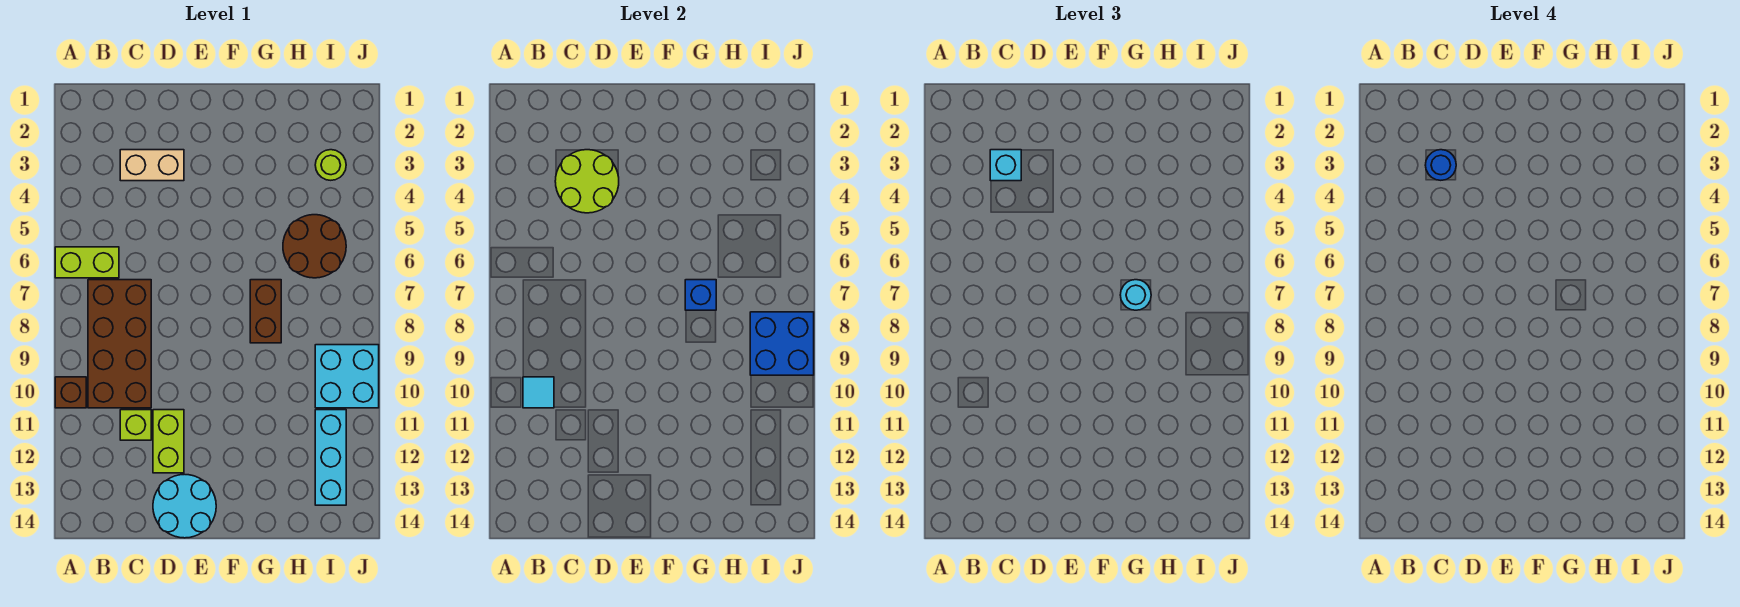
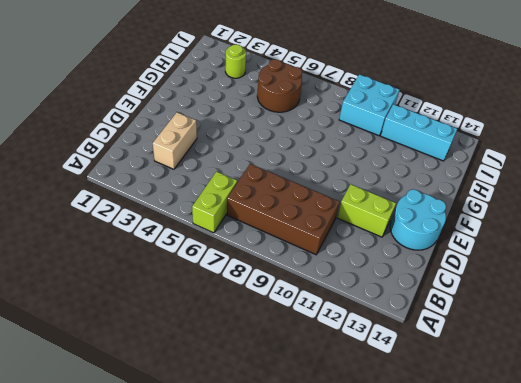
none -> brown 1x1 brick [55,377,86,408]
none -> lime 1x1 brick [120,410,151,440]
none -> brown 1x2 brick [250,280,281,343]

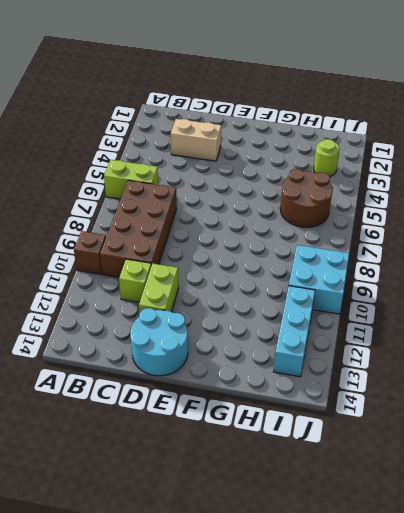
none -> brown 1x2 brick [250,280,281,343]
none -> cyan 1x1 tile [523,377,554,408]
none -> lime 2x2 round brick [555,150,619,213]

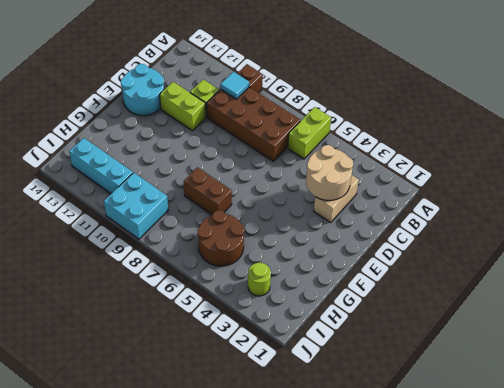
tan 2x2 round brick [306,145,353,200] -> lime 2x2 round brick [555,150,619,213]
none -> blue 1x1 brick [685,280,716,310]
none -> blue 2x2 brick [750,312,814,375]
none -> cyan 1x1 brick [990,150,1021,181]

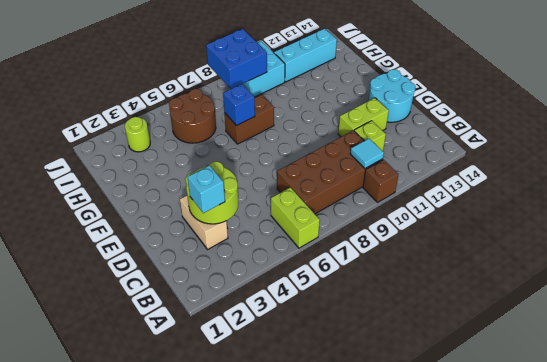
none -> cyan 1x1 round brick [1120,280,1151,310]
none -> blue 1x1 round brick [1425,150,1456,180]

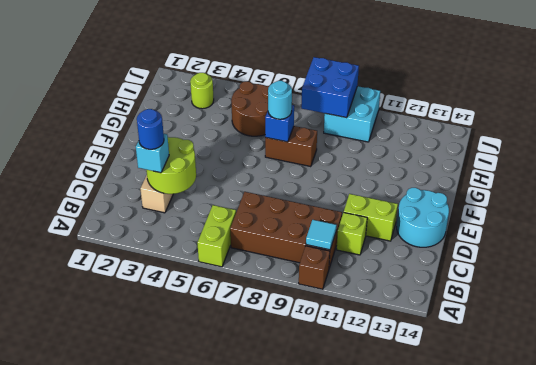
none -> cyan 1x3 brick [315,410,346,505]

